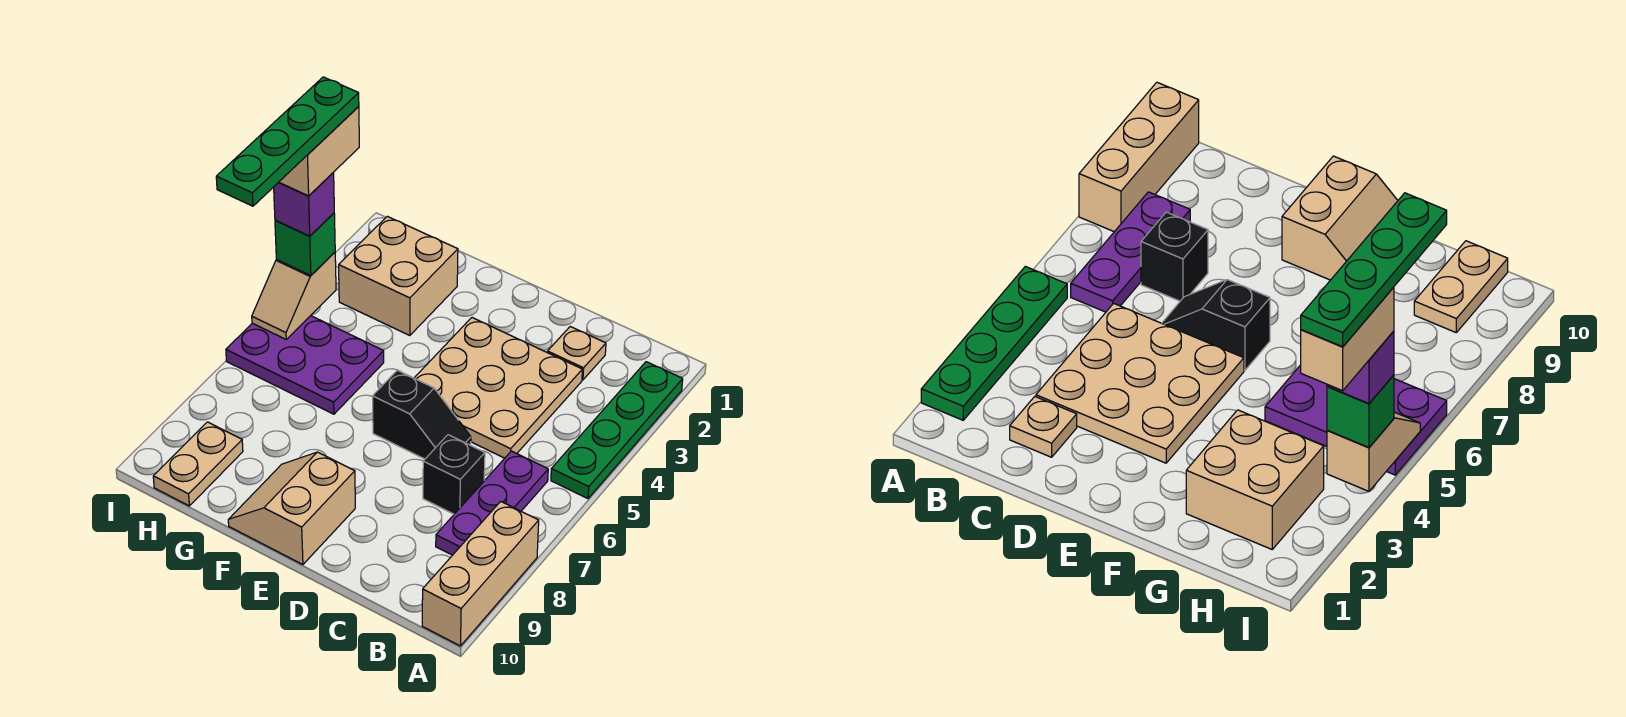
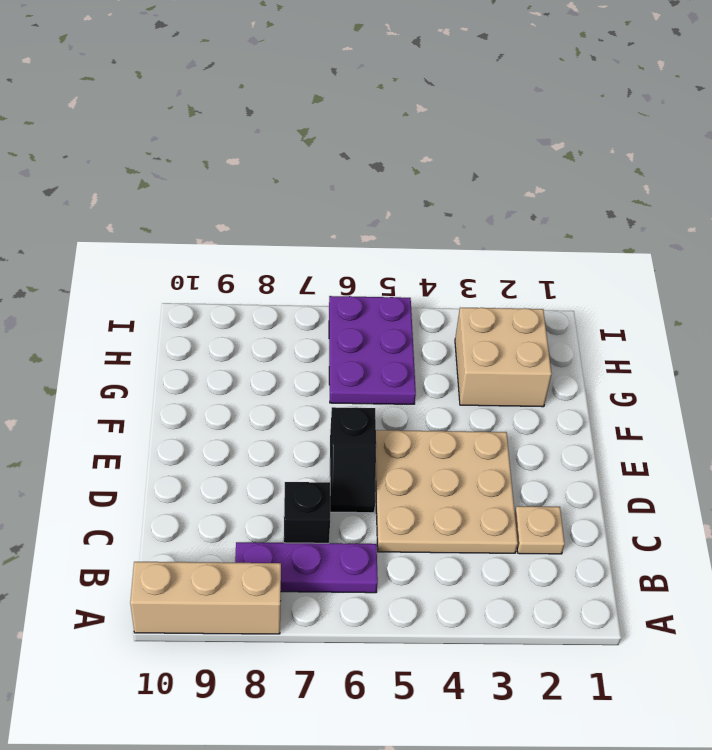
none -> green 1x4 plate [551,362,683,499]
none -> tan 2x2 slope [228,452,355,565]
none -> tan 1x2 plate [153,422,243,506]

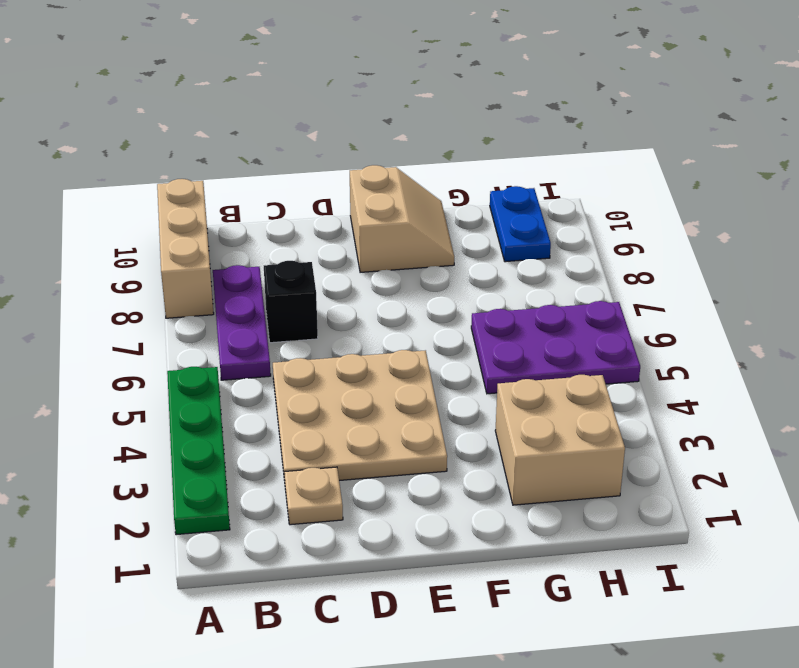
blue 1x2 plate [490,186,551,262] -> tan 1x2 plate [153,422,243,506]
none -> black 1x2 slope [373,370,471,459]
none -> tan 1x2 slope [252,252,336,339]
none -> green 1x1 brick [275,213,335,275]

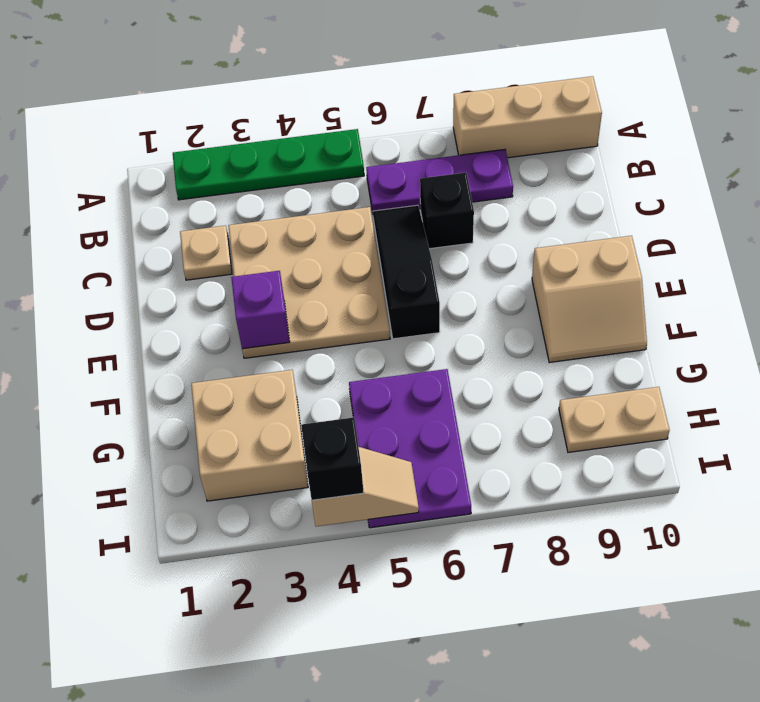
black 1x3 slope [373,205,440,339] -> black 1x2 slope [373,370,471,459]
purple 1x1 brick [231,271,290,349] -> purple 1x1 brick moved to [274,173,334,236]
black 1x1 brick [301,417,364,500] -> green 1x1 brick [275,213,335,275]
none -> tan 1x2 brick [279,107,359,196]
none -> green 1x4 plate [216,77,359,206]

